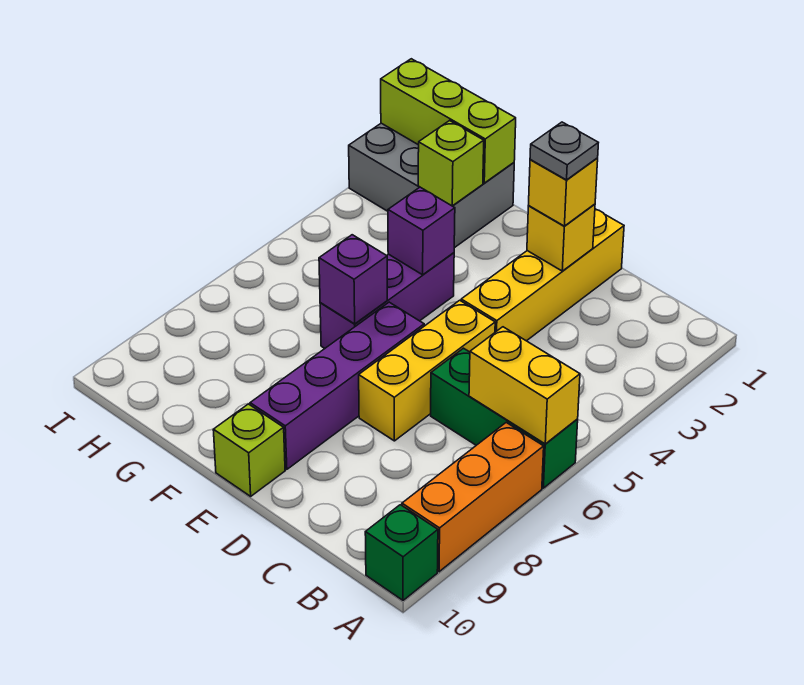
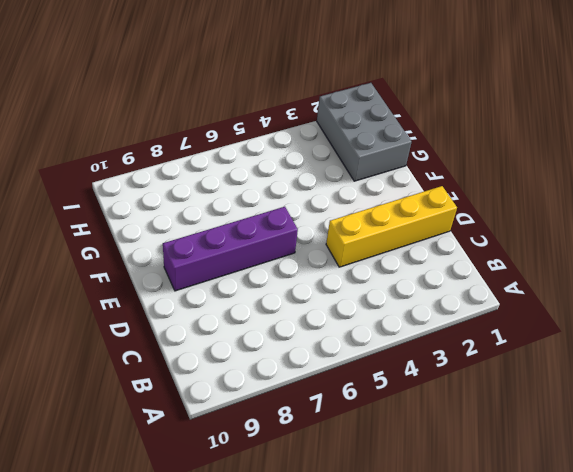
none -> green 1x3 brick [431,348,578,488]
none -> orange 1x3 brick [402,422,544,572]
none -> green 1x1 brick [365,505,438,600]

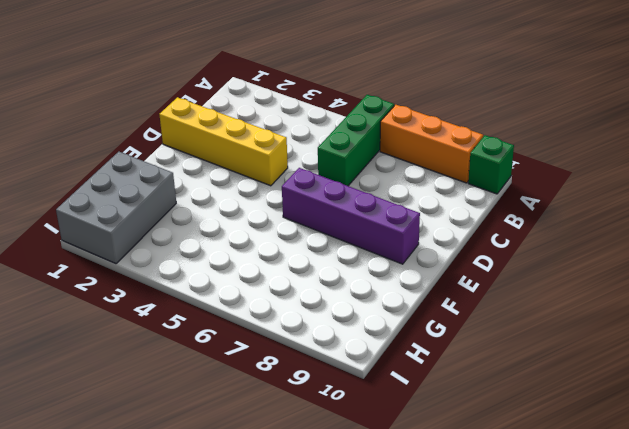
none -> yellow 1x3 brick [359,300,495,441]
none -> lime 1x1 brick [213,404,285,496]
none -> purple 1x3 brick [320,253,454,348]

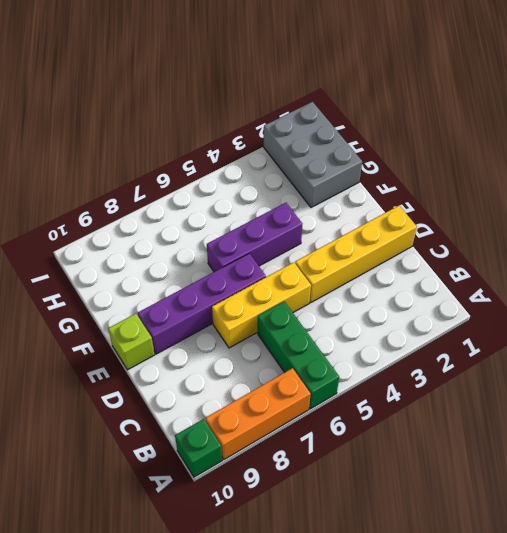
none -> yellow 1x2 brick [469,327,580,444]
none -> yellow 1x1 brick [527,204,595,271]
none -> purple 1x1 brick [388,187,455,275]

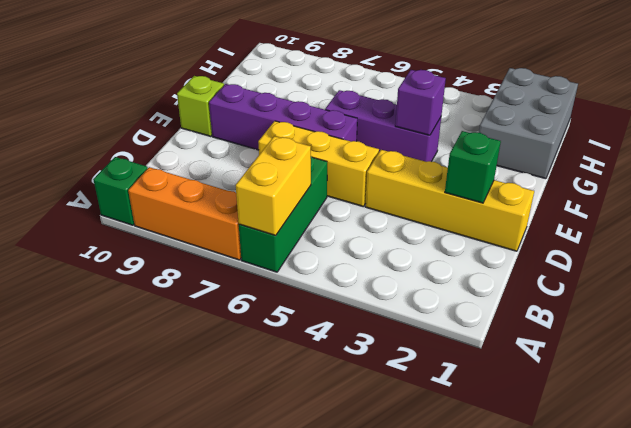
green 1x1 brick [445,131,501,203] -> yellow 1x1 brick [527,204,595,271]
none -> purple 1x1 brick [319,235,387,324]
none -> lime 1x3 brick [381,59,516,183]
none -> lime 1x1 brick [418,121,484,206]

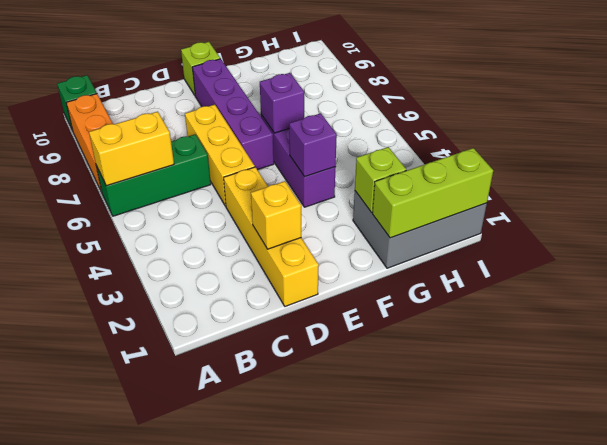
none -> yellow 1x1 brick [529,158,598,226]
none -> grey 1x1 plate [530,122,598,180]

